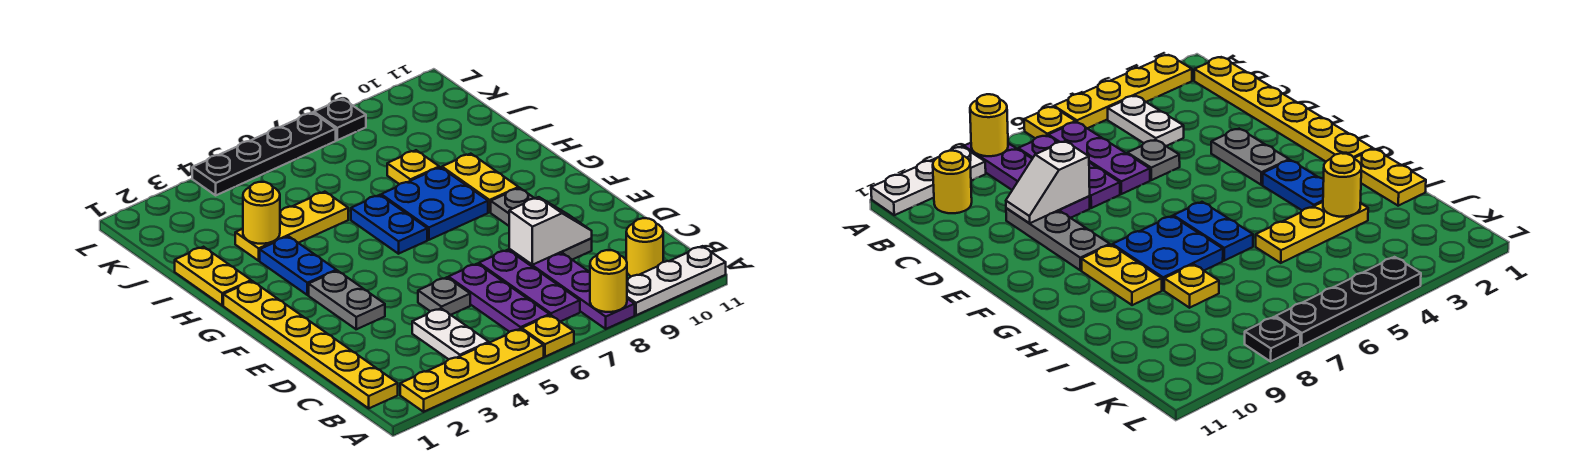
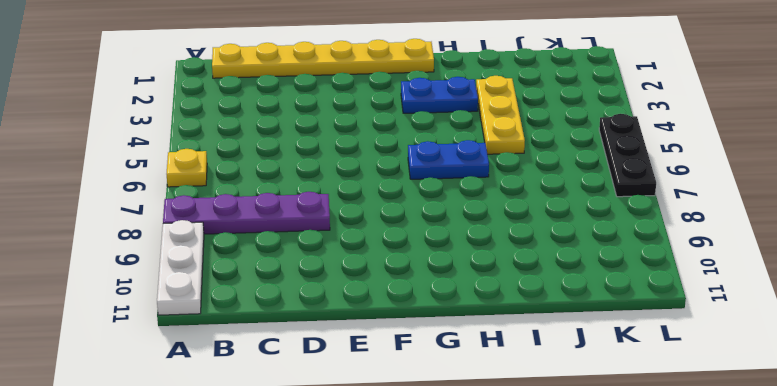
black 1x3 plate [599,114,656,197] -> black 1x4 plate [192,112,336,195]
none -> yellow 1x4 plate [400,329,544,412]
none -> white 1x2 plate [412,308,489,359]
none -> purple 1x3 plate [449,264,549,332]

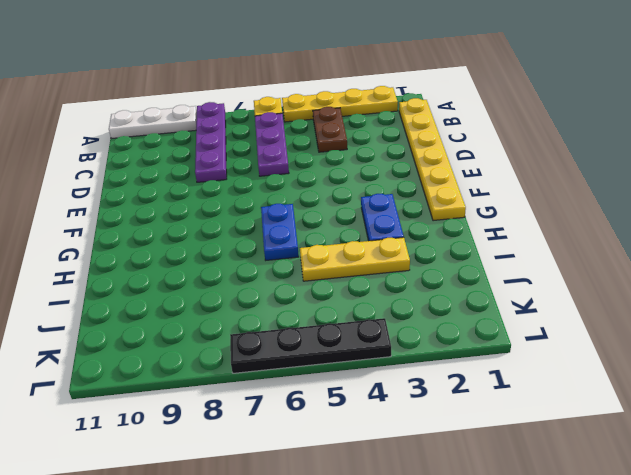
brown 1x2 plate [313,107,347,152] -> white 1x2 plate [412,308,489,359]
none -> purple 1x3 plate [479,250,580,322]
none -> yellow 1x1 round brick [626,218,663,276]
none -> grey 1x1 plate [418,277,470,315]

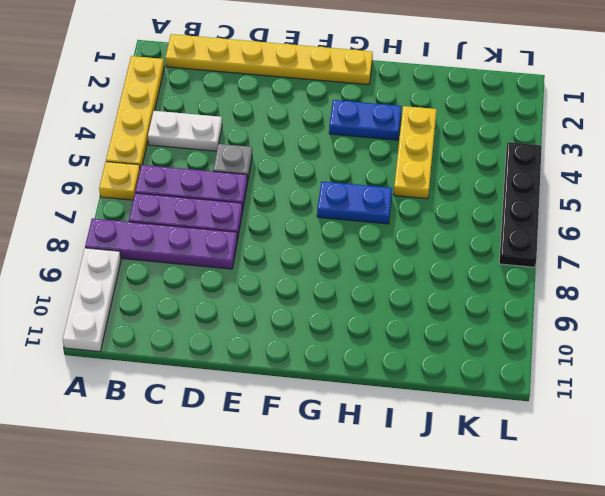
none -> yellow 1x1 round brick [626,218,663,276]
none -> grey 1x3 plate [491,188,592,260]
none -> grey 1x2 plate [309,271,385,329]

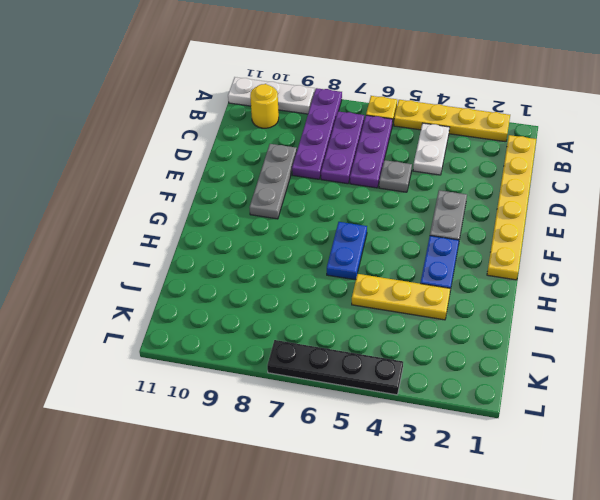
none -> blue 2x2 plate [381,167,488,240]
none -> yellow 1x2 plate [442,154,519,212]
none -> yellow 1x2 plate [175,247,251,305]

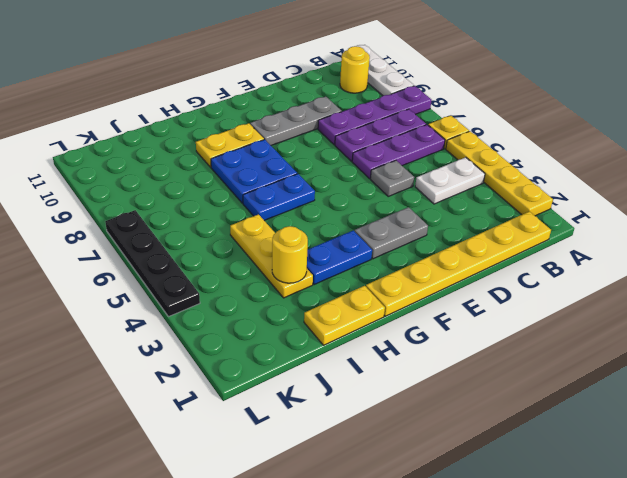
none -> yellow 1x1 plate [387,150,439,184]
none -> black 1x1 plate [314,99,366,140]
none -> yellow 1x1 round brick [590,250,627,312]

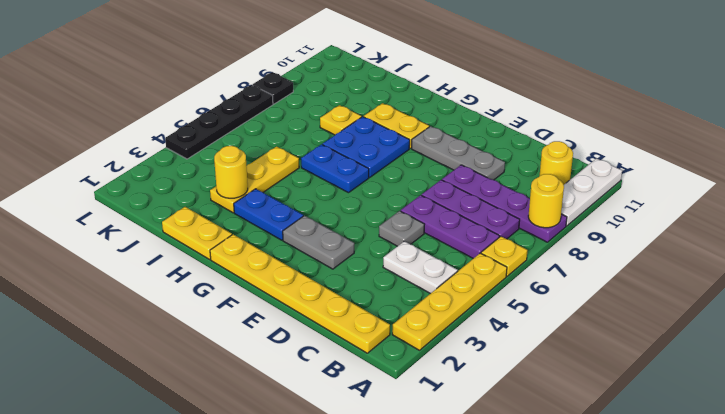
none -> white 1x2 slope [509,197,592,265]

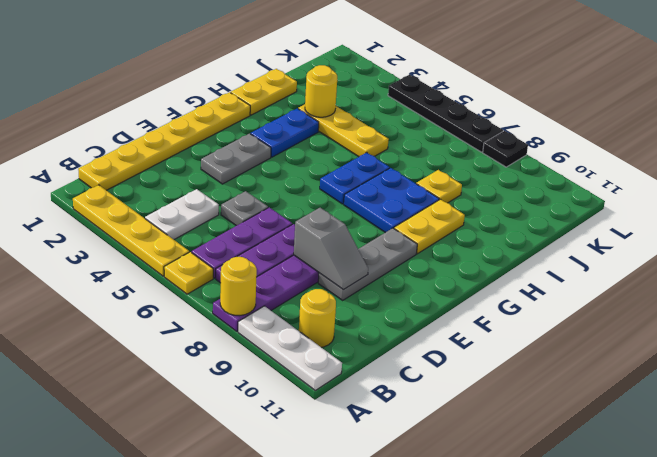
grey 1x2 slope [294,208,368,290] -> white 1x2 slope [509,197,592,265]

